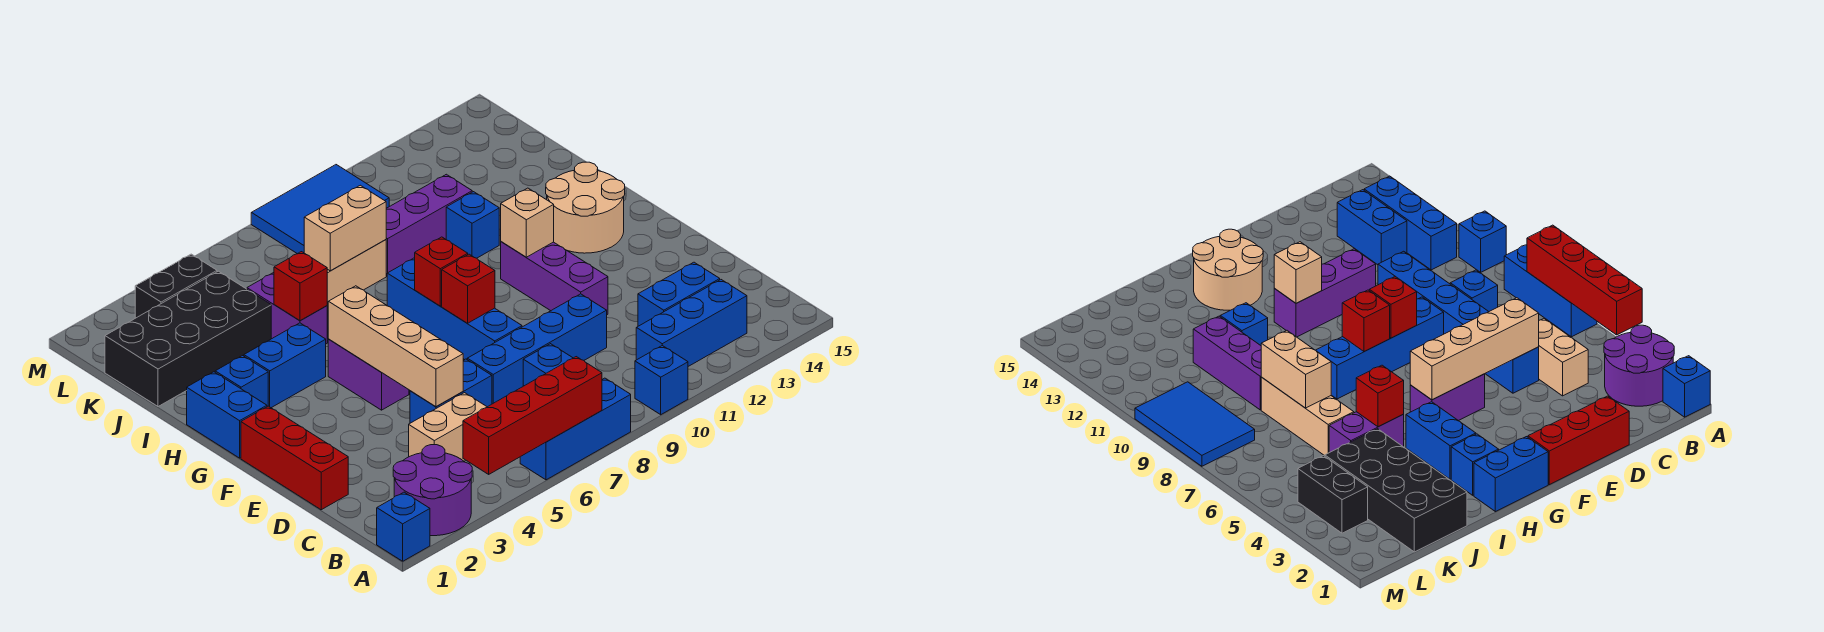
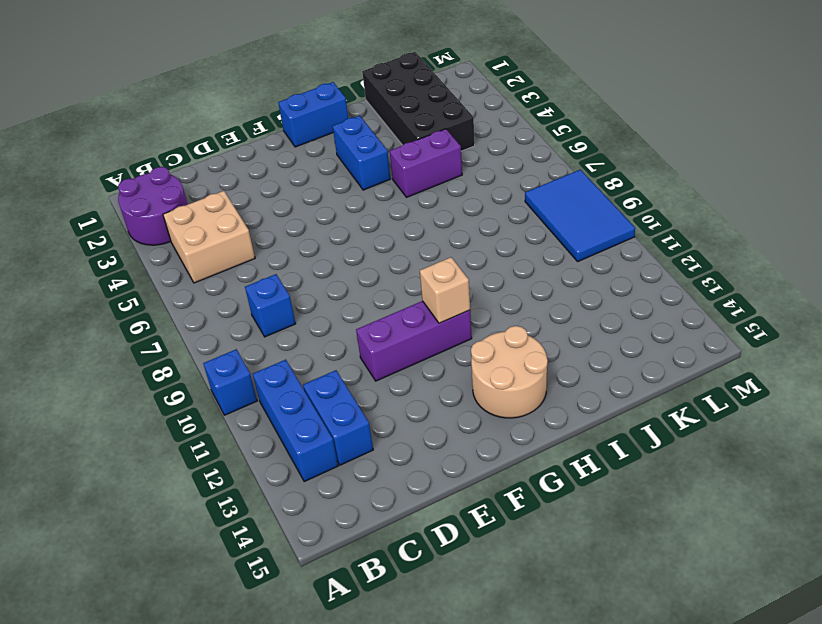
tan 2x2 brick [163,191,255,283] -> tan 1x2 brick [409,393,487,461]
none -> blue 1x1 brick [377,492,430,561]
none -> blue 1x3 brick [520,378,631,480]
none -> red 1x3 brick [241,406,348,510]
none -> blue 1x2 brick [410,359,492,423]

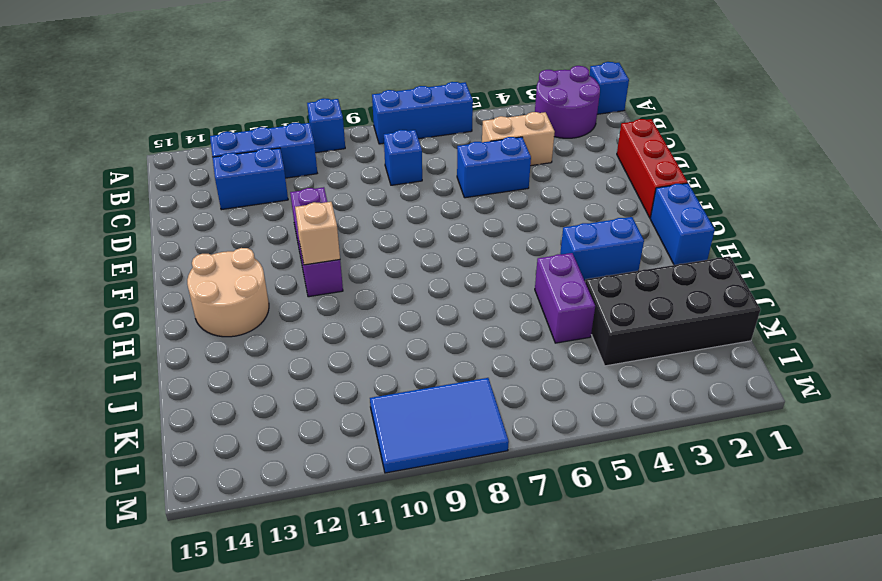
none -> blue 1x4 brick [467,294,607,404]
none -> blue 1x4 brick [387,258,522,360]
none -> purple 1x2 brick [328,339,409,410]
none -> blue 1x1 brick [215,356,268,407]

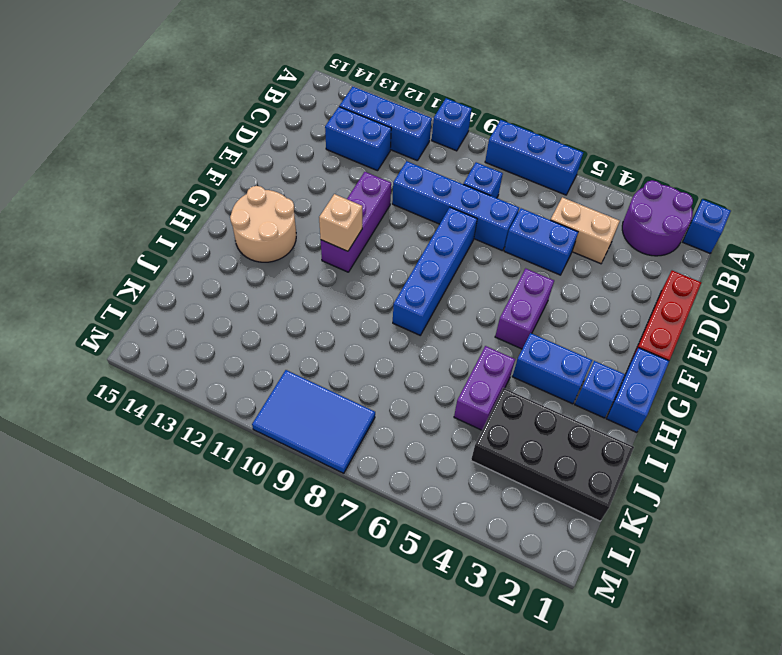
none -> blue 1x1 brick [446,192,499,258]
none -> tan 1x3 brick [327,240,386,310]
none -> purple 1x3 brick [386,174,472,276]
none -> black 1x2 brick [135,254,217,318]

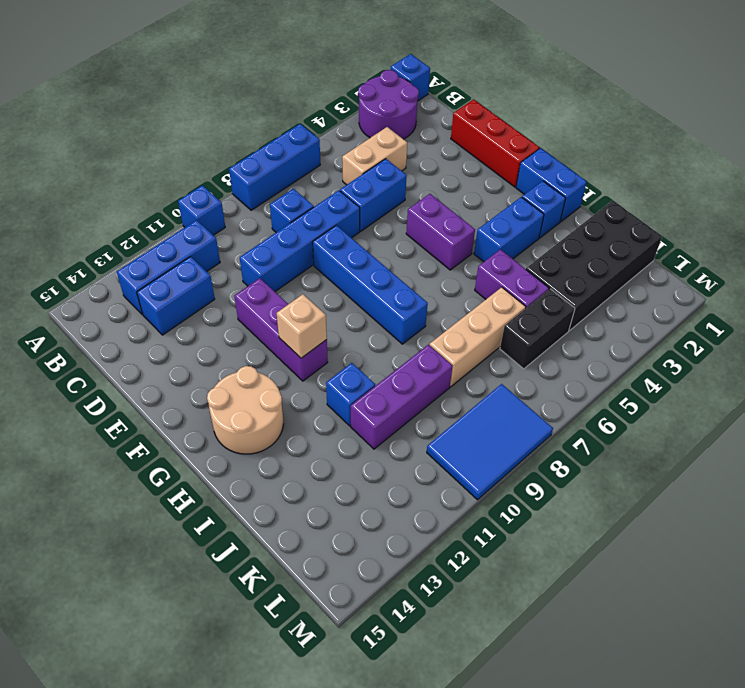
black 1x2 brick [500,289,575,369] -> black 1x2 brick moved to [135,254,217,318]
none -> red 1x4 brick [463,357,602,474]
none -> tan 1x4 brick [328,286,463,407]
none -> red 1x1 brick [442,254,495,323]
none -> red 1x1 brick [415,237,468,306]

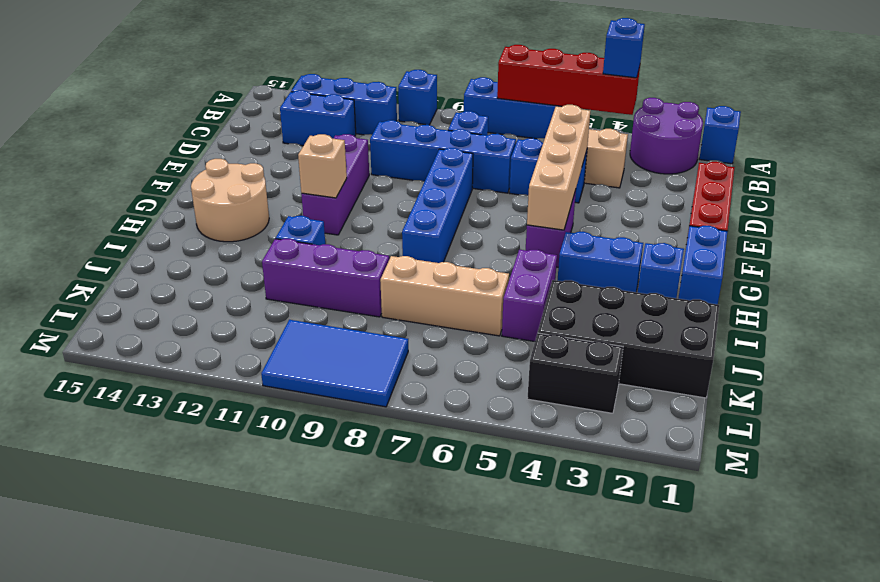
blue 1x1 brick [603,18,645,78] -> none
none -> red 1x1 brick [442,254,495,323]
none -> red 1x1 brick [415,237,468,306]
none -> red 1x1 brick [274,252,327,321]
none -> tan 1x2 brick [304,185,386,271]

